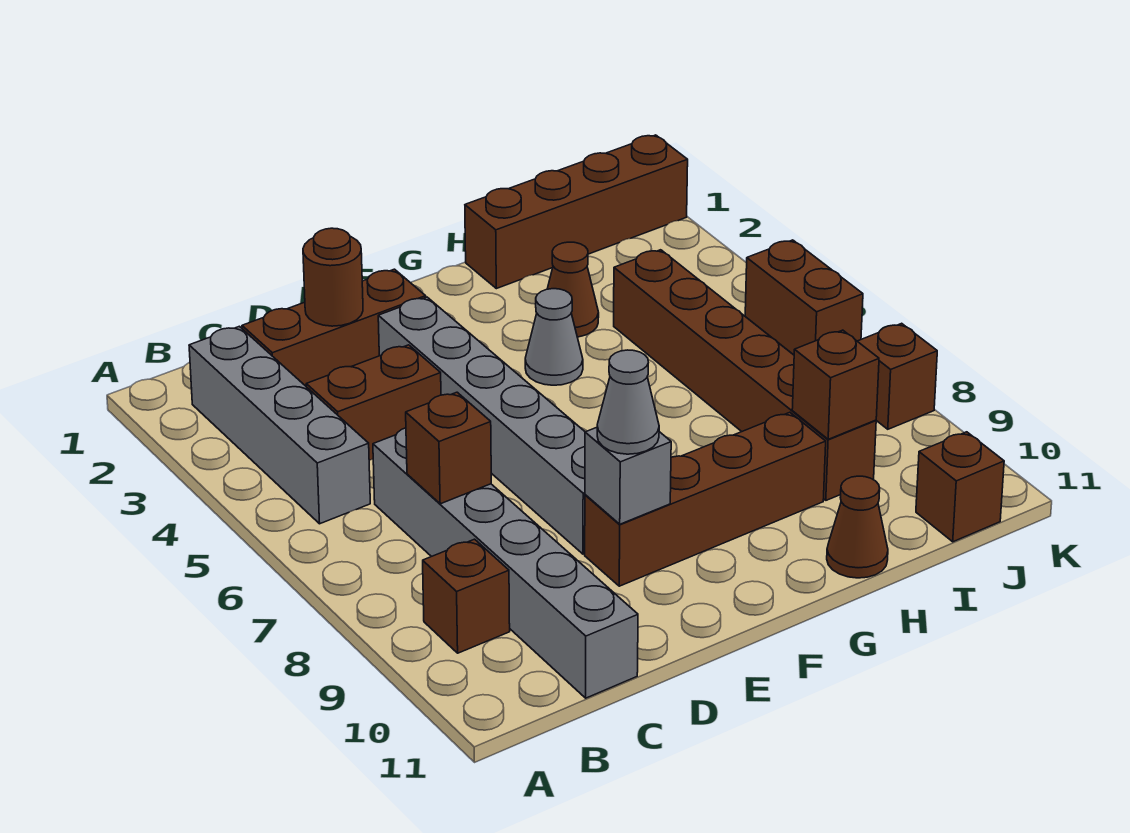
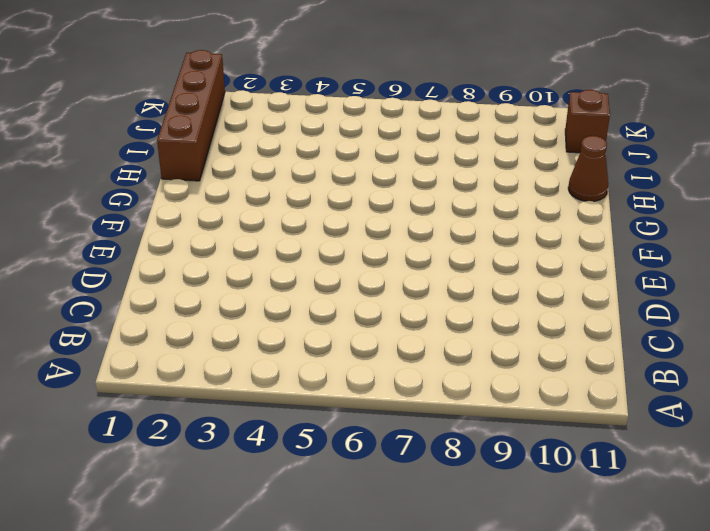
none -> grey 1x4 brick [189,326,370,524]
none -> brown 1x1 brick [423,539,510,653]
none -> brown 1x3 brick [242,269,426,386]

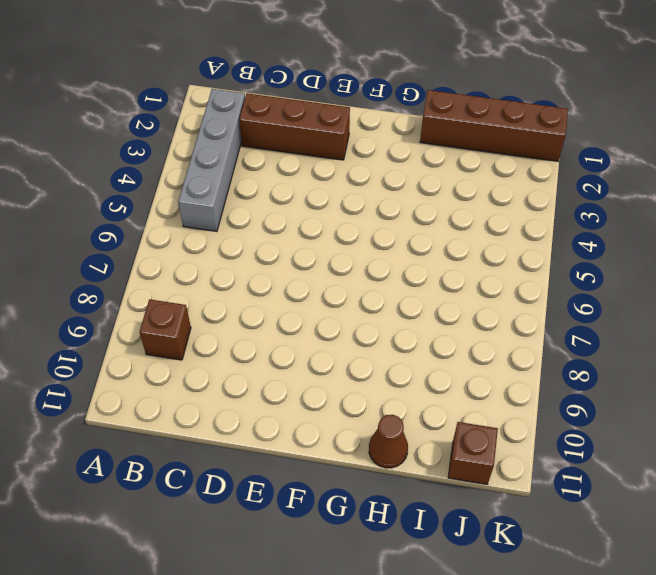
none -> brown 1x2 brick [306,345,441,460]
none -> grey 1x6 brick [373,428,638,698]
none -> grey 1x6 brick [378,297,585,554]

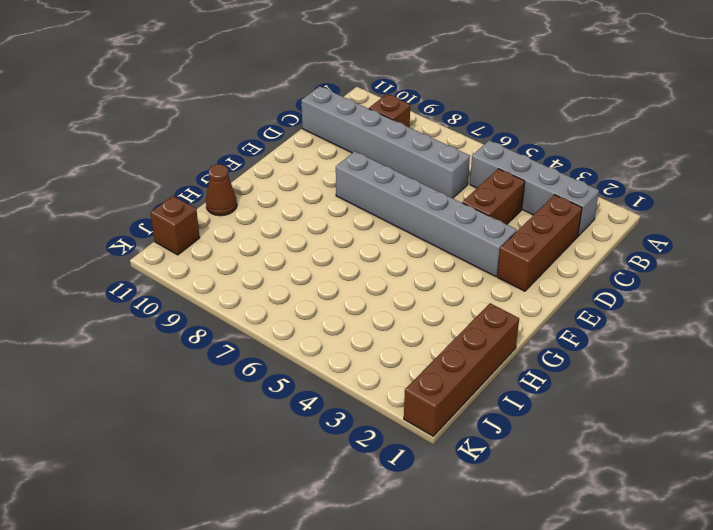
none -> brown 1x4 brick [585,412,826,586]
none -> grey 1x1 cone [525,289,583,385]
none -> brown 1x1 cone [547,242,599,337]

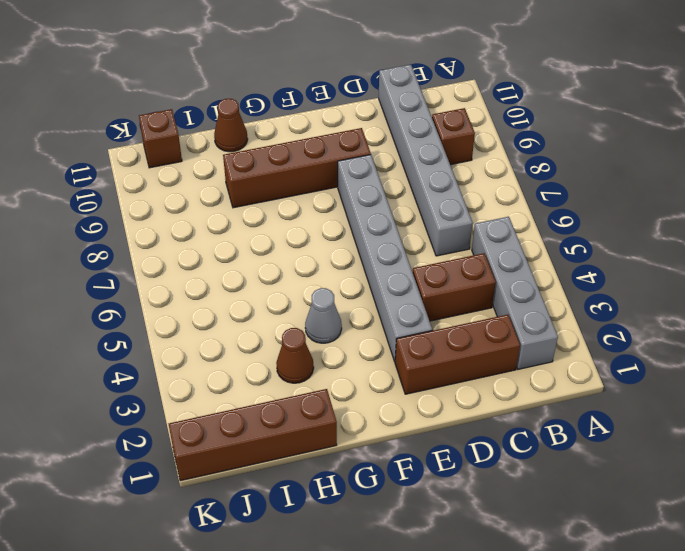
none -> brown 1x6 brick [614,250,876,500]
none -> brown 1x2 brick [745,240,863,355]
none -> brown 1x1 brick [857,323,937,429]

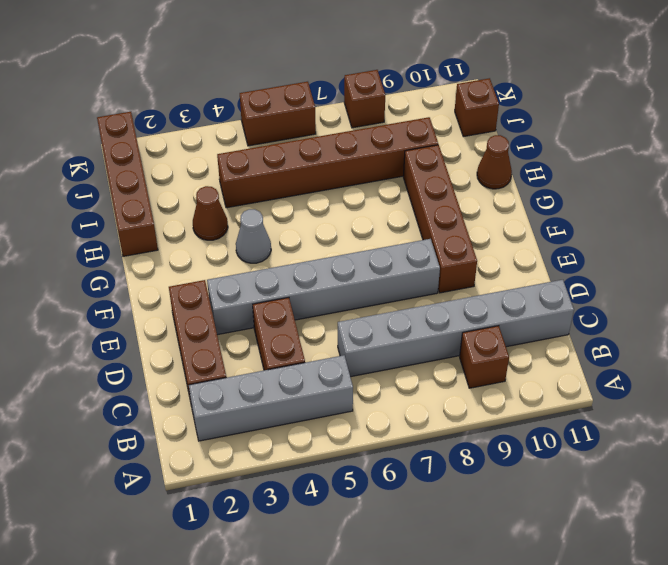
none -> brown 1x1 brick [406,392,491,504]
none -> brown 1x1 round brick [303,228,363,326]
none -> grey 1x1 brick [585,428,671,524]

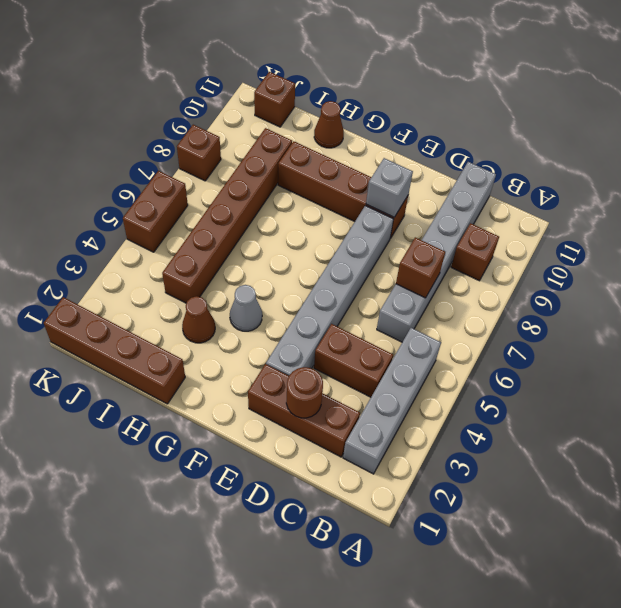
none -> brown 1x1 brick [792,330,879,439]
none -> grey 1x1 cone [597,350,659,454]

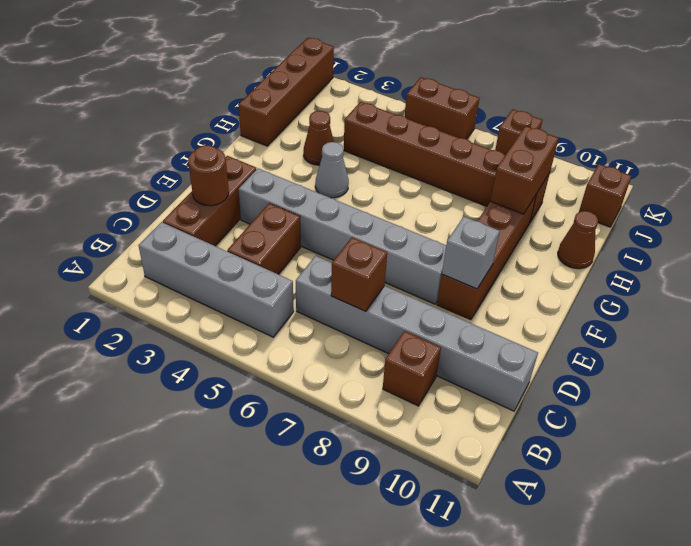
brown 1x2 brick [490,126,559,214] -> brown 1x1 brick [792,330,879,439]
none -> grey 1x1 cone [597,350,659,454]

